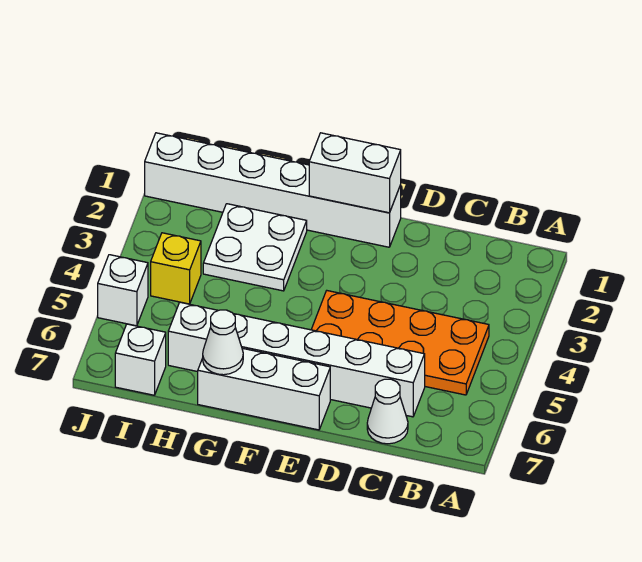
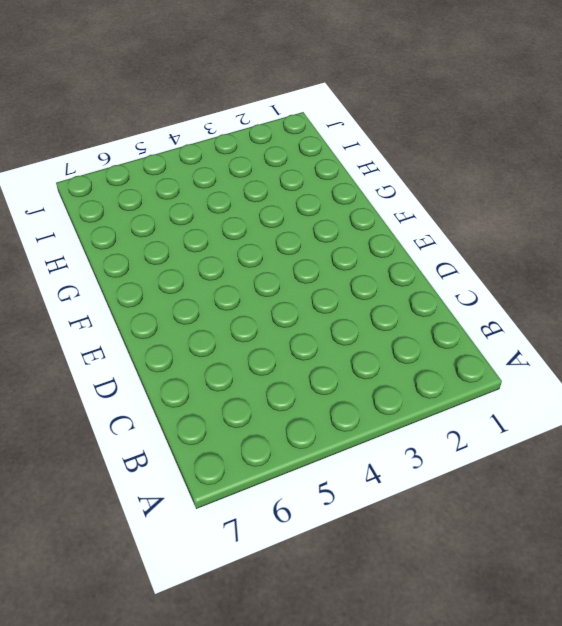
none -> orange 2x4 plate [311,291,489,395]
none -> white 1x6 brick [168,302,425,417]

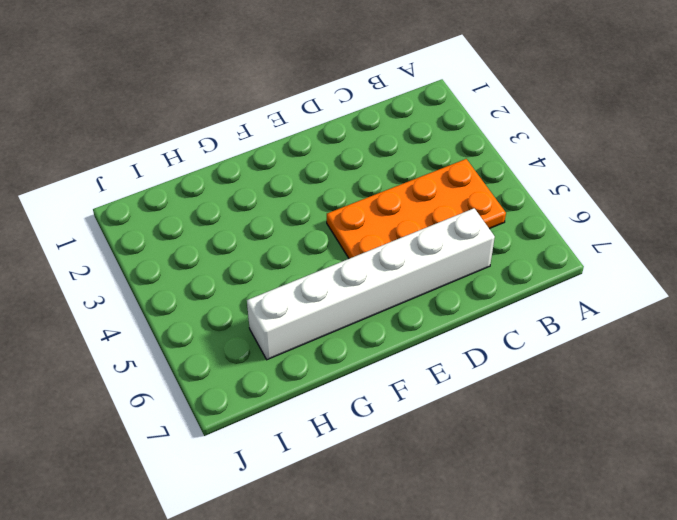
none -> white 1x1 cone [367,379,408,444]
none -> white 1x6 brick [145,133,401,247]

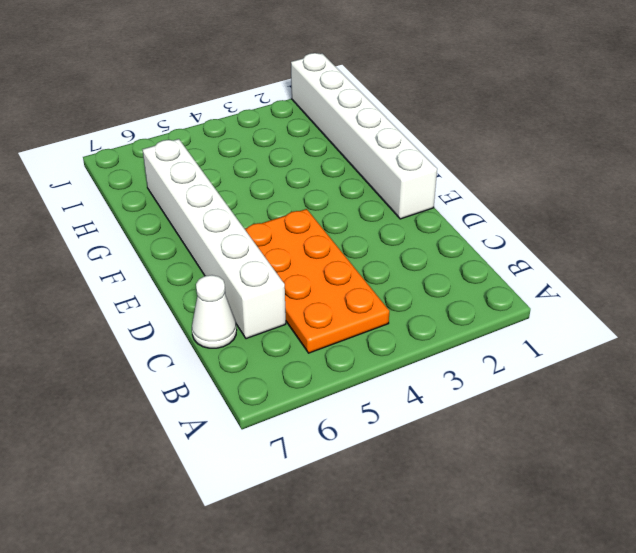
none -> white 1x3 brick [198,348,330,430]
none -> white 2x2 plate [203,204,307,291]

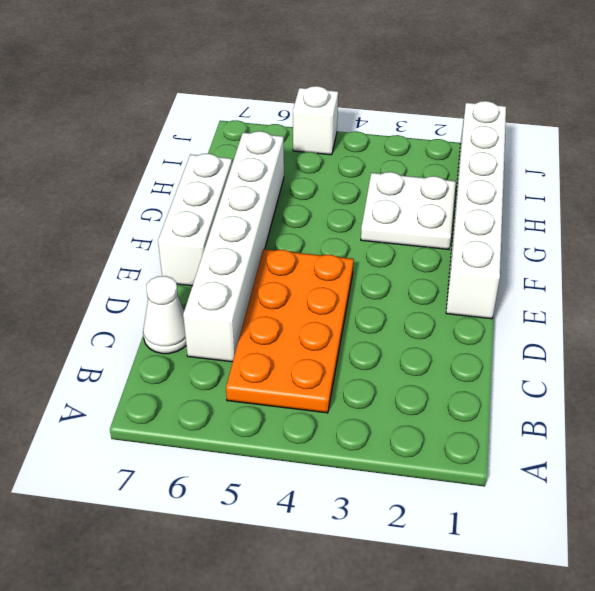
none -> yellow 1x1 brick [151,233,201,304]
none -> white 1x1 brick [115,324,166,395]

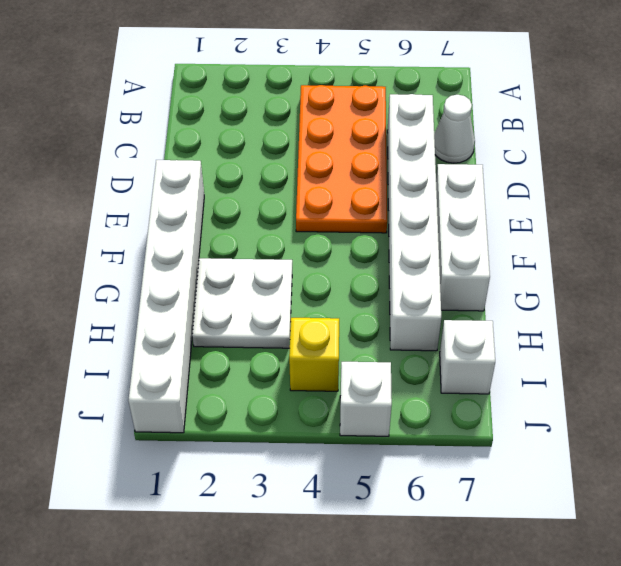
none -> white 1x2 brick [309,133,401,213]
none -> white 1x1 cone [203,310,243,375]

